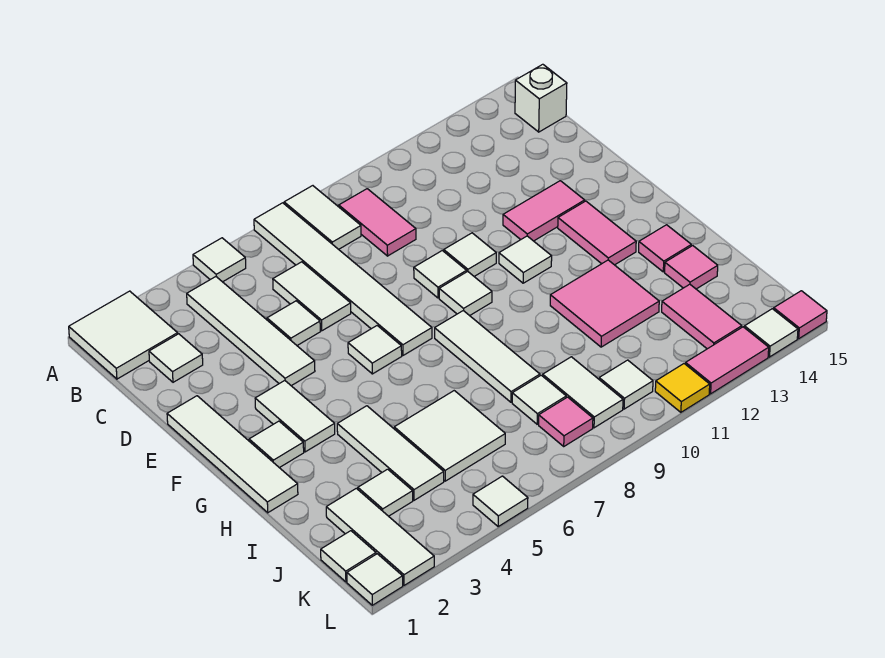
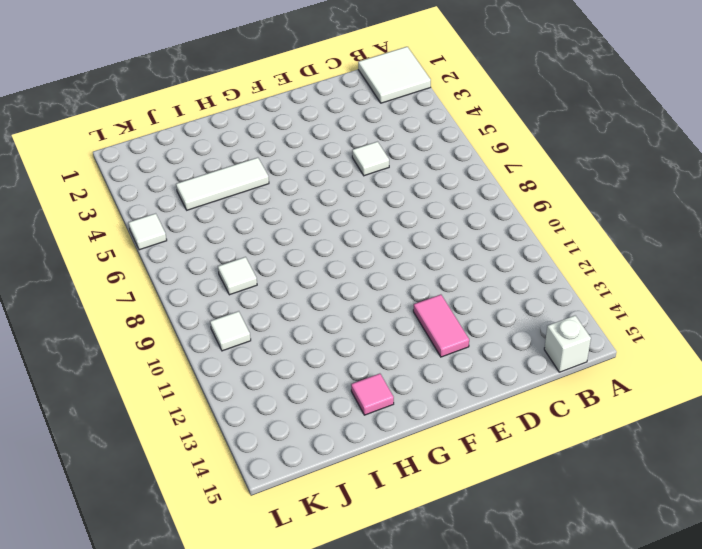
none -> white 1x1 tile [193,238,246,282]
none -> white 1x6 tile [254,203,432,355]
none -> white 1x2 tile [284,186,361,249]
none -> white 1x4 tile [187,277,315,386]

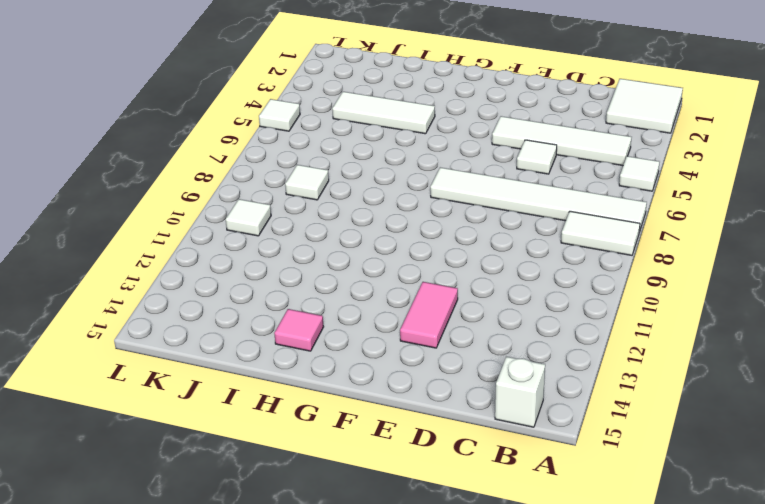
none -> pink 1x2 tile [339,189,416,256]
none -> white 1x1 tile [149,334,203,382]
none -> white 1x2 tile [273,262,351,331]
none -> white 1x4 tile [167,396,298,513]

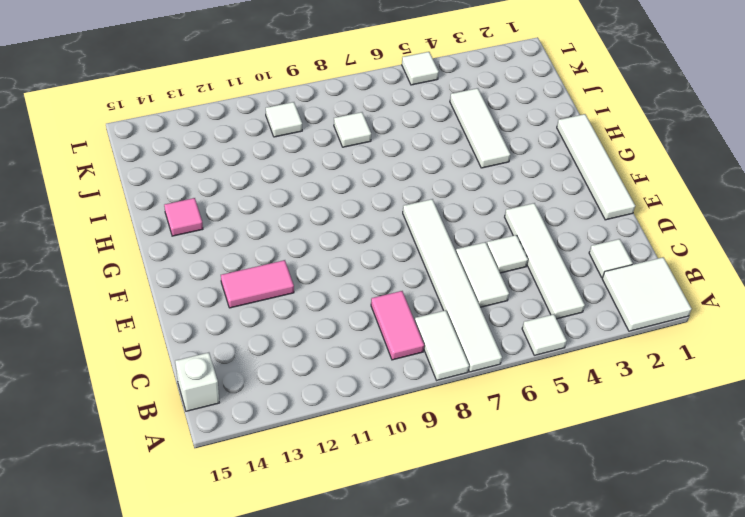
none -> white 1x1 tile [414,251,467,298]
none -> white 1x1 tile [444,233,496,276]
none -> white 1x2 tile [255,381,335,452]
none -> white 1x1 tile [348,326,402,374]

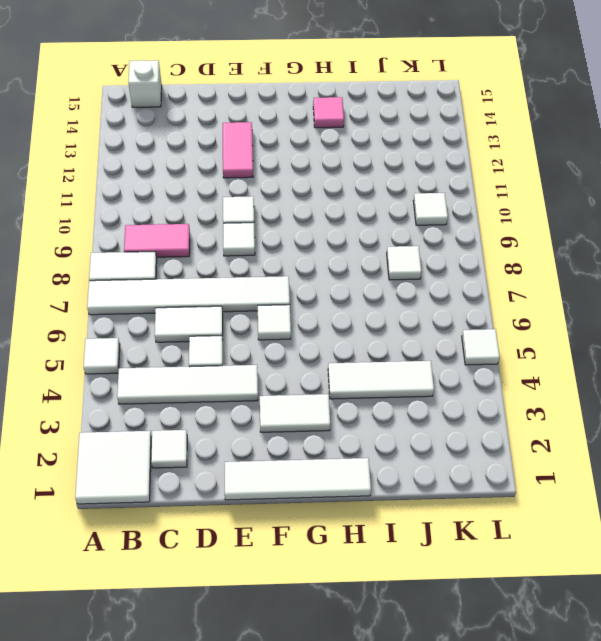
none -> white 1x1 tile [439,271,492,316]
none -> white 1x1 tile [499,236,552,283]
none -> pink 1x2 tile [558,201,636,265]
none -> white 1x1 tile [249,421,304,468]

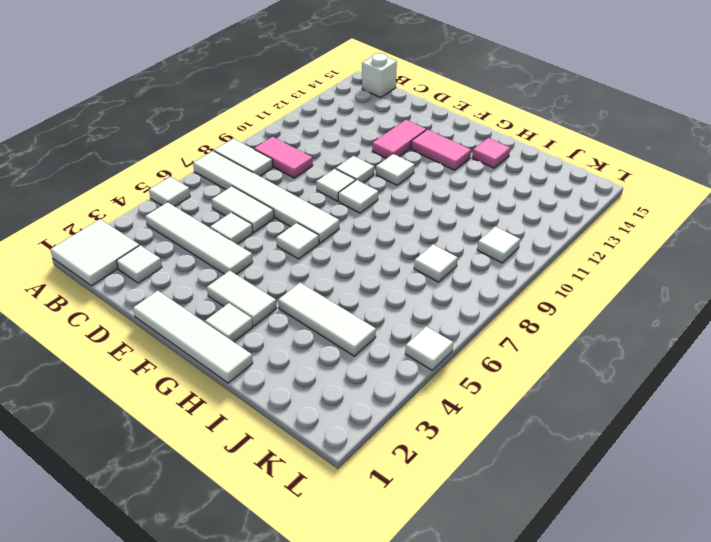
none -> white 1x3 tile [435,311,540,402]
none -> pink 2x2 tile [550,260,659,347]
none -> white 2x2 tile [394,391,505,481]
none -> pink 1x1 tile [665,246,718,289]

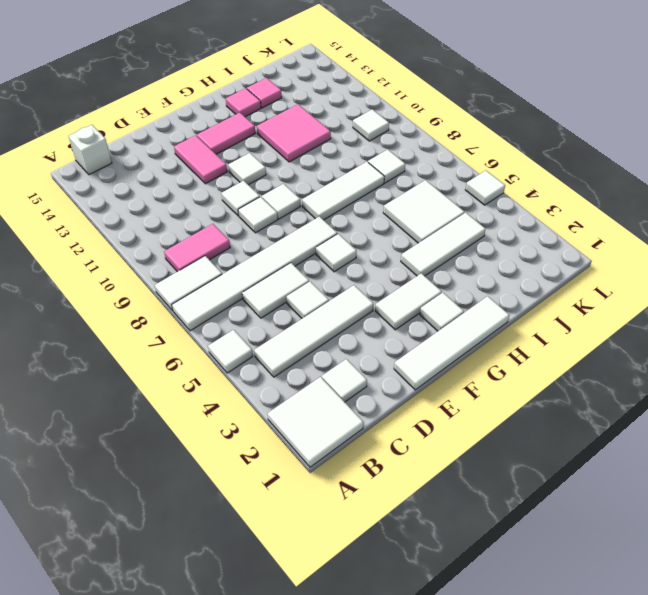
none -> white 1x3 tile [326,488,434,585]
none -> white 1x1 tile [358,469,413,516]
none -> white 1x2 tile [543,357,623,428]
none -> pink 1x2 tile [662,284,742,349]

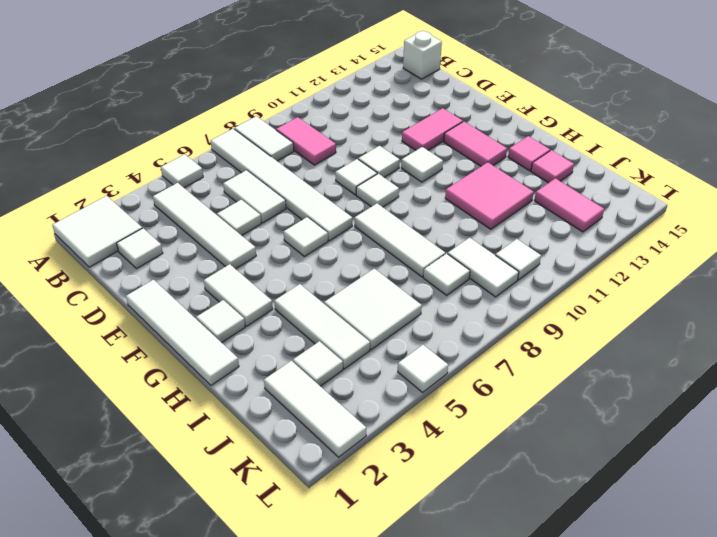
none -> white 1x1 tile [321,531,376,582]
none -> pink 1x1 tile [539,397,593,446]
none -> white 1x1 tile [347,554,403,605]
none -> yellow 1x1 tile [655,364,710,412]

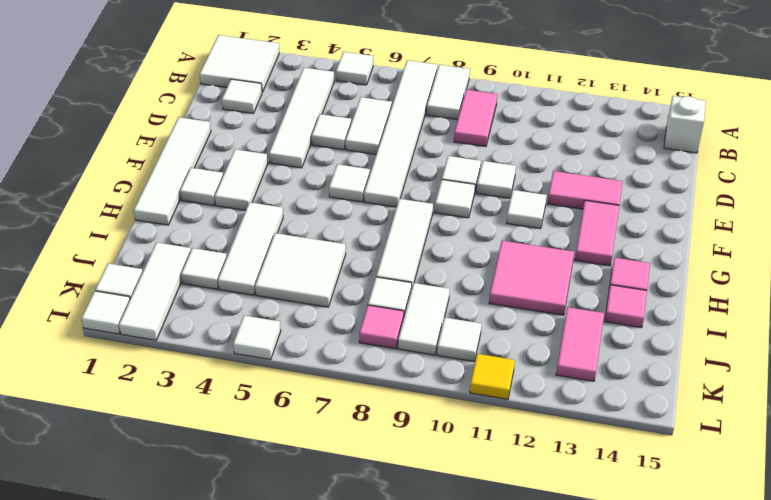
none -> pink 1x2 tile [686,327,769,394]
none -> white 1x1 tile [744,309,798,357]
none -> pink 1x1 tile [774,291,827,339]

